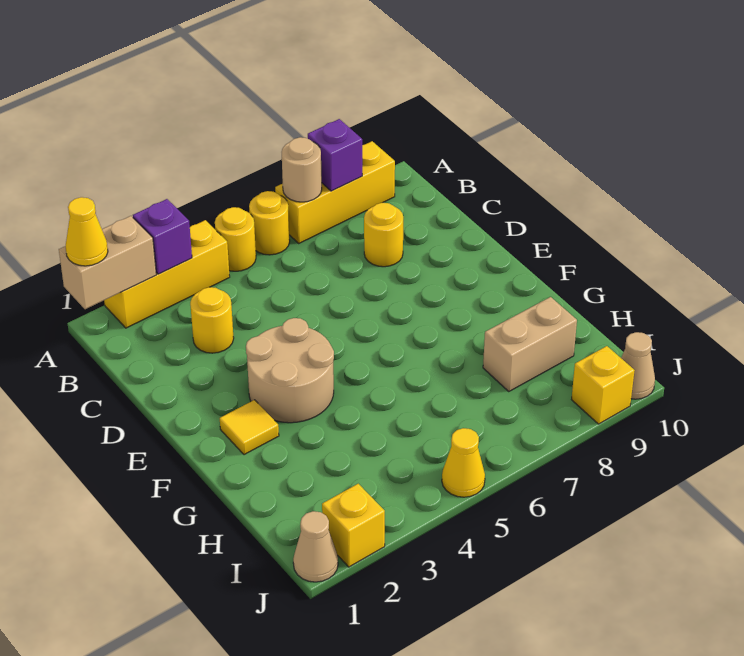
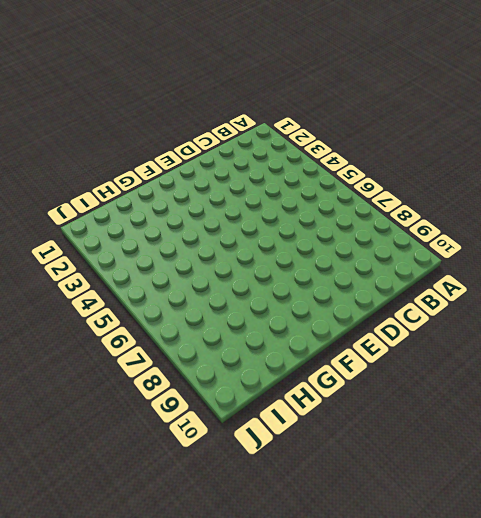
none -> yellow 1x3 brick [104,220,230,328]
none -> yellow 1x1 round brick [215,207,256,271]
none -> yellow 1x1 round brick [249,191,290,255]

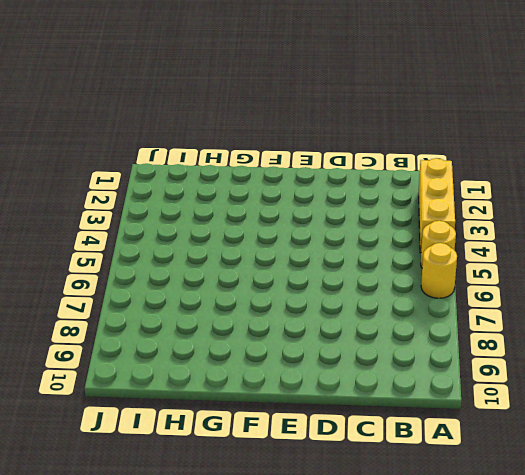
none -> yellow 1x3 brick [275,141,395,243]
none -> yellow 1x1 round brick [190,287,234,353]
none -> yellow 1x1 round brick [364,203,403,267]

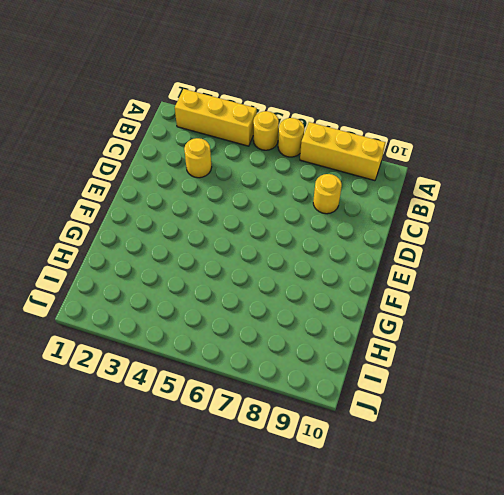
none -> tan 2x2 round brick [246,318,334,423]
none -> yellow 1x1 tile [220,400,279,455]
none -> tan 1x2 brick [483,297,577,391]

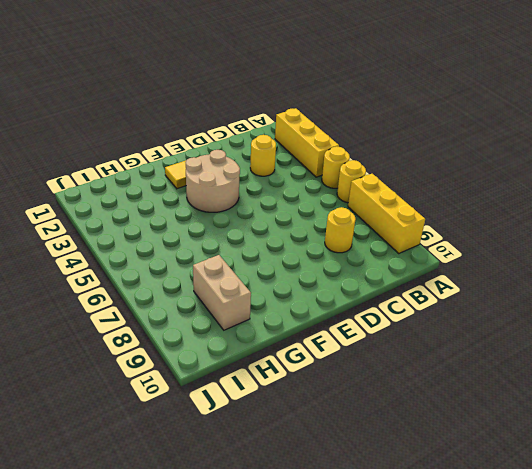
none -> tan 1x1 cone [293,511,338,582]
none -> yellow 1x1 brick [322,484,385,567]
none -> yellow 1x1 cone [442,428,485,497]

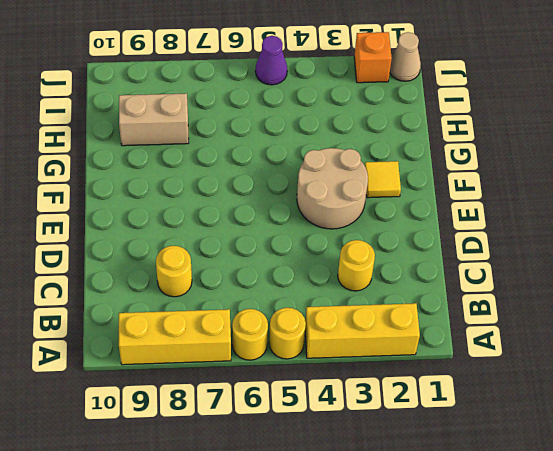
orange 1x1 brick [354,32,392,83] -> yellow 1x1 brick [322,484,385,567]
purple 1x1 cone [255,36,287,85] -> yellow 1x1 cone [442,428,485,497]
none -> yellow 1x1 brick [572,346,635,424]
none -> tan 1x1 cone [621,332,655,399]
none -> tan 1x2 brick [59,216,156,309]

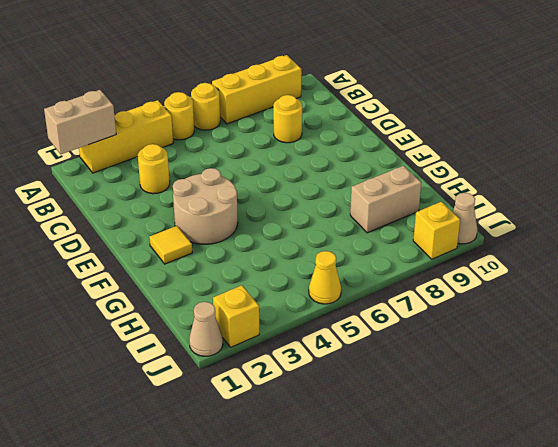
none -> purple 1x1 brick [133,199,192,274]
none -> tan 1x1 round brick [282,137,322,202]
none -> purple 1x1 brick [308,119,362,191]

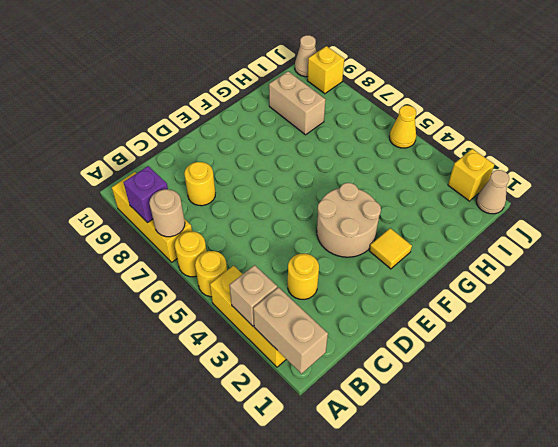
tan 1x1 brick [229,265,277,326] -> purple 1x1 brick [133,199,192,274]
none -> yellow 1x1 cone [66,197,108,266]

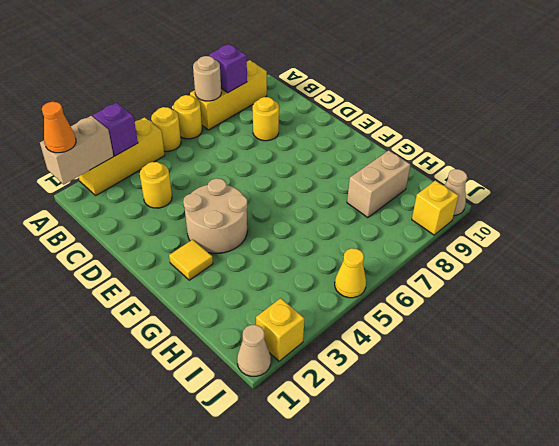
orange 1x1 cone [42,102,76,153] -> yellow 1x1 cone [66,197,108,266]

